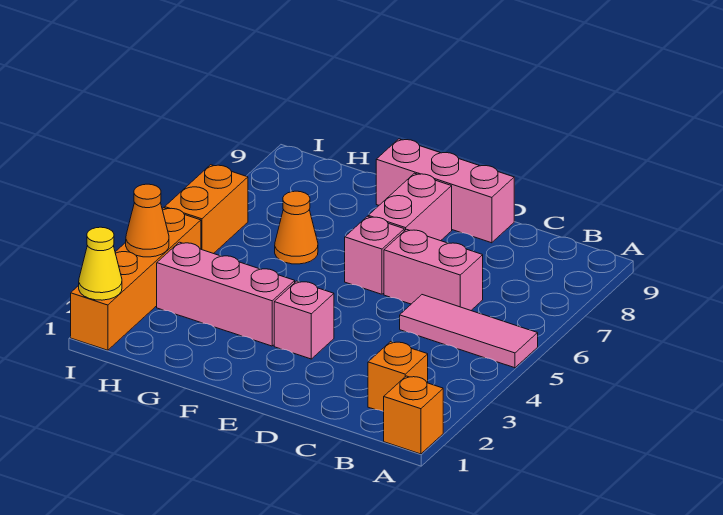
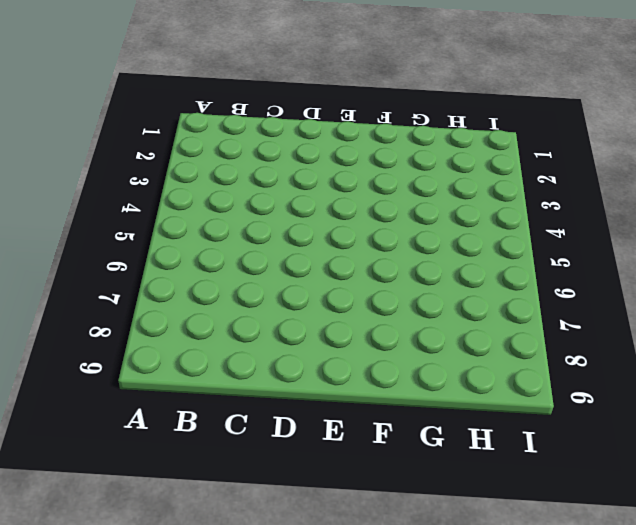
none -> orange 1x1 brick [384,376,443,454]
none -> pink 1x3 tile [400,295,538,368]
none -> orange 1x1 brick [368,342,428,411]

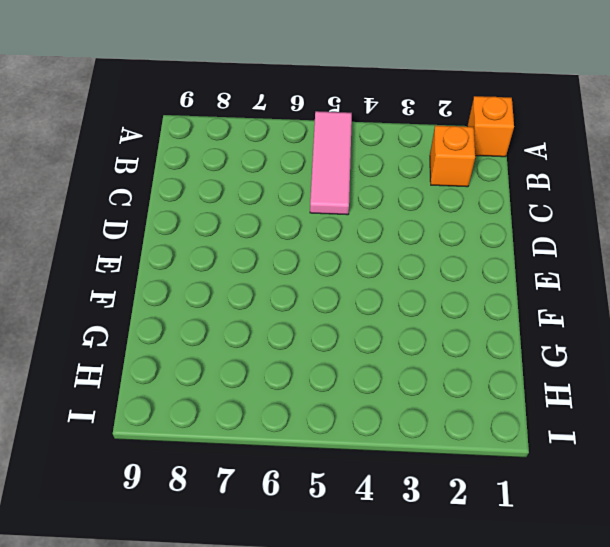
none -> pink 1x2 brick [384,229,483,310]
none -> pink 1x3 brick [376,139,514,243]
none -> pink 1x1 brick [274,281,334,359]

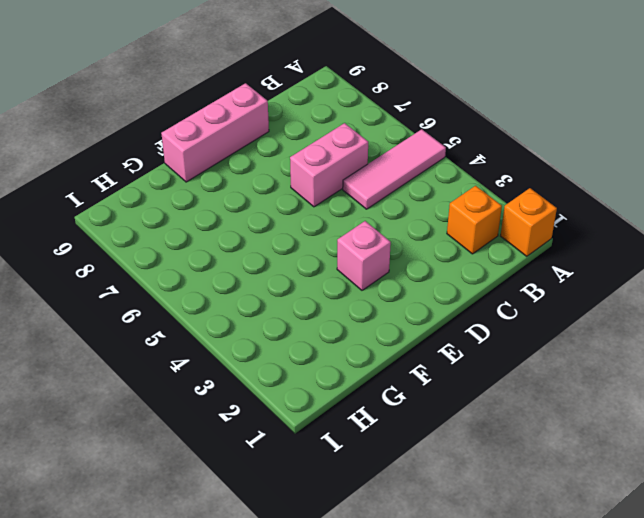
none -> pink 1x1 brick [345,216,404,294]
none -> pink 1x2 brick [368,173,452,241]
none -> pink 1x3 brick [157,242,295,346]

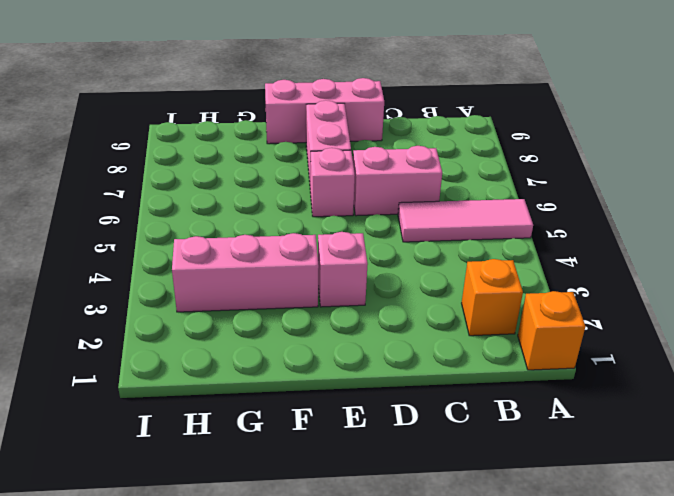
none -> orange 1x1 cone [275,191,318,264]
none -> orange 1x4 brick [71,208,201,350]
none -> orange 1x2 brick [165,165,248,254]

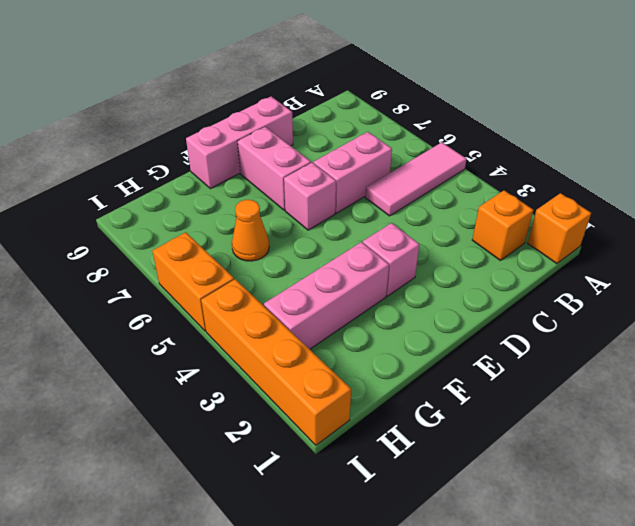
none -> yellow 1x1 cone [79,227,122,300]
none -> orange 1x1 cone [126,184,169,257]

